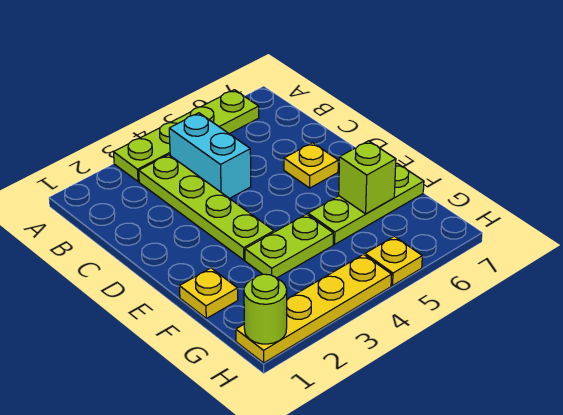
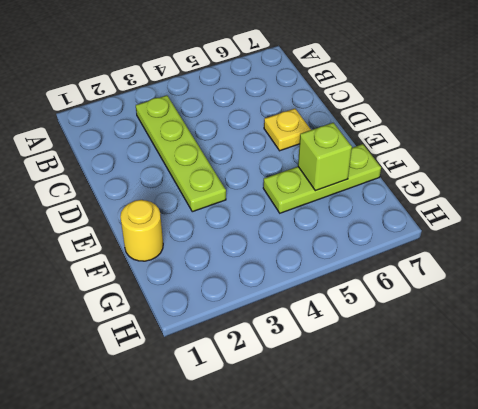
yellow 1x1 round brick [120,200,163,261] -> yellow 1x1 plate [179,268,238,318]
none -> lime 1x4 plate [114,90,259,182]
none -> cyan 1x2 brick [169,113,251,199]

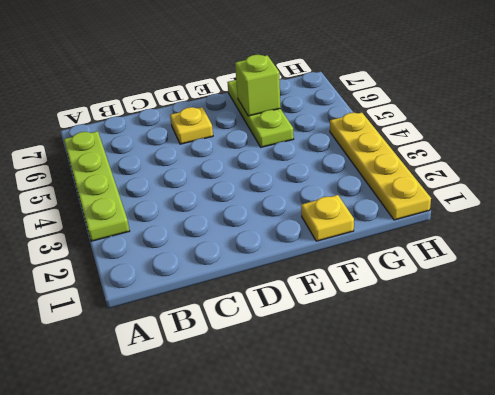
none -> lime 1x4 plate [139,155,274,260]
none -> cyan 1x2 brick [169,113,251,199]

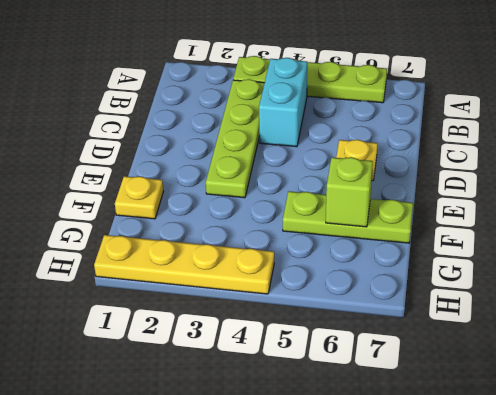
none -> lime 1x2 plate [245,214,333,278]
none -> yellow 1x1 plate [365,236,422,286]

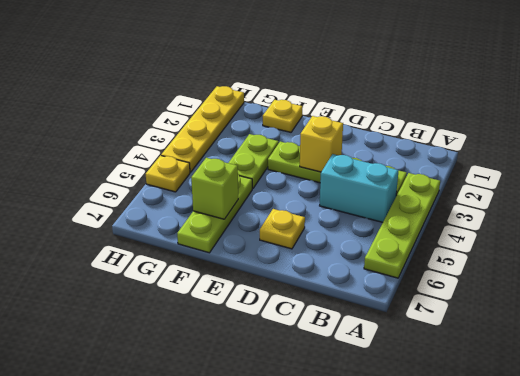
yellow 1x1 brick [300,116,343,172] -> none
none -> lime 1x1 round brick [244,274,287,344]

